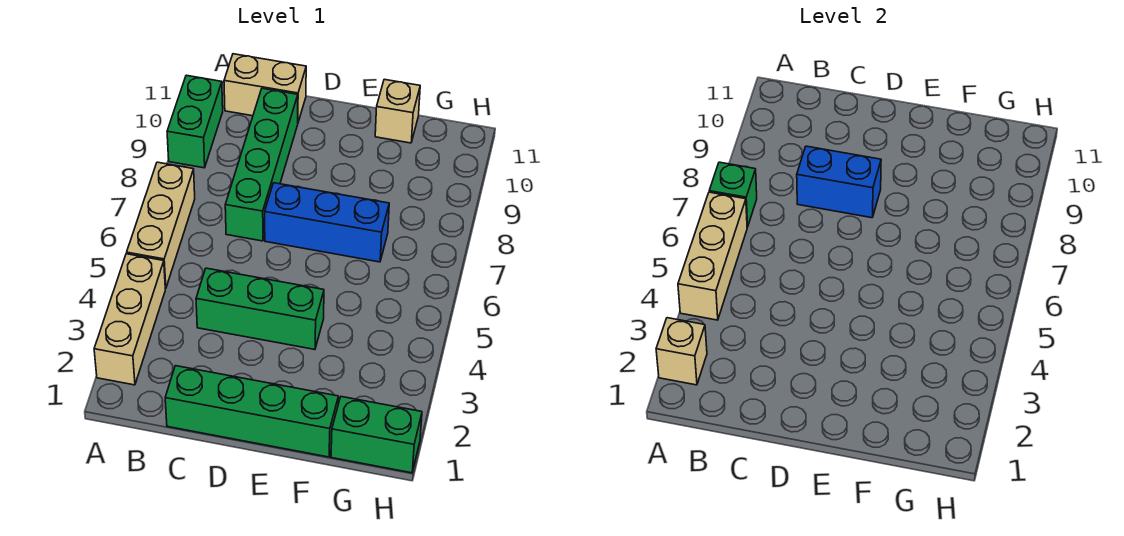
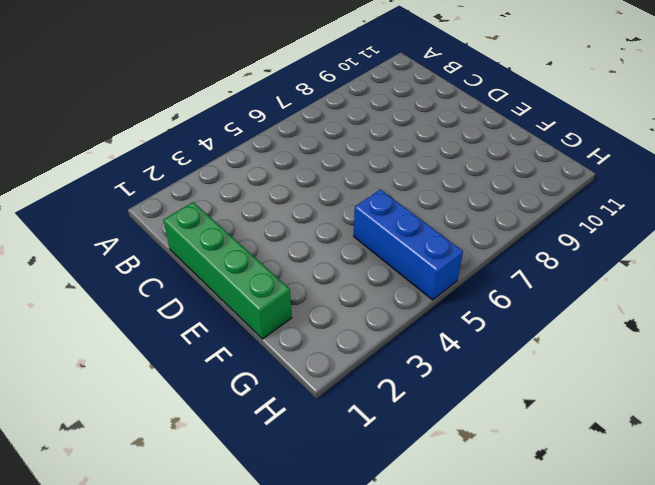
blue 1x3 brick [354,189,463,300] -> blue 1x3 brick moved to [265,183,389,262]
none -> tan 1x3 brick [94,254,165,385]
none -> tan 1x3 brick [127,162,195,289]
none -> green 1x2 brick [167,75,223,168]

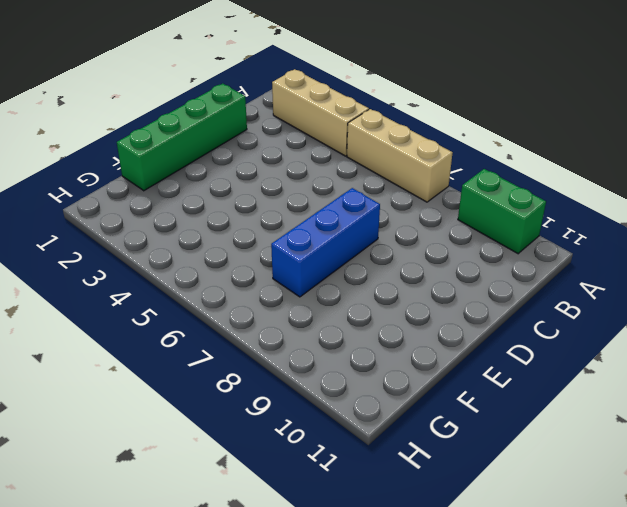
none -> tan 1x2 brick [224,54,306,122]
none -> green 1x3 brick [196,268,324,349]
none -> green 1x4 brick [225,88,298,241]

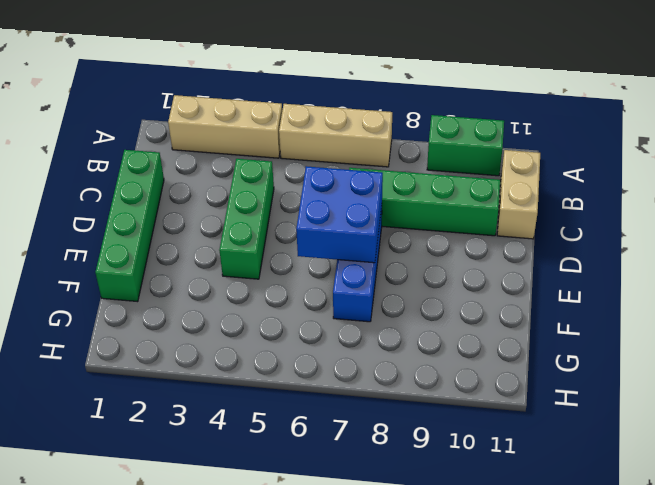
blue 2x2 brick [296,166,383,263] -> none
none -> tan 1x1 brick [375,79,420,143]
none -> green 1x2 brick [331,397,422,473]
none -> tan 1x1 brick [656,318,707,385]

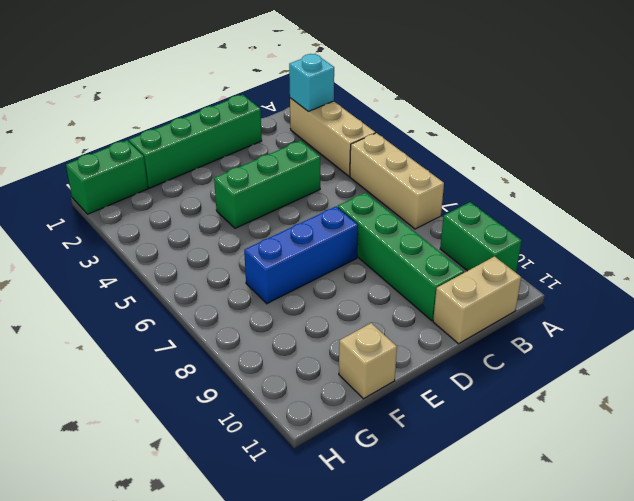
cyan 1x1 brick [289,54,334,111] -> tan 1x1 brick [656,318,707,385]
none -> tan 1x3 brick [678,192,747,320]
none -> green 1x1 brick [709,162,757,227]
none -> blue 1x2 brick [797,146,881,218]

